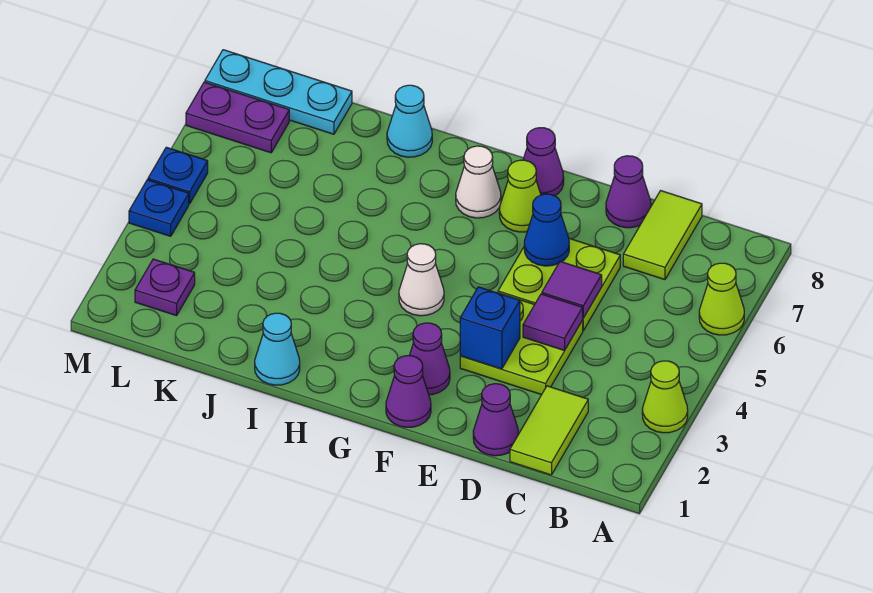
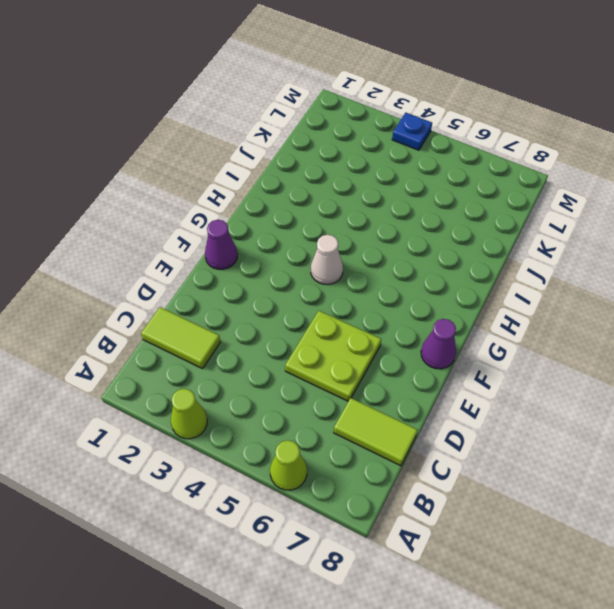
none -> purple 1x1 cone [473,384,518,456]
none -> lime 2x2 plate [460,293,583,395]
none -> purple 1x1 cone [606,156,651,228]

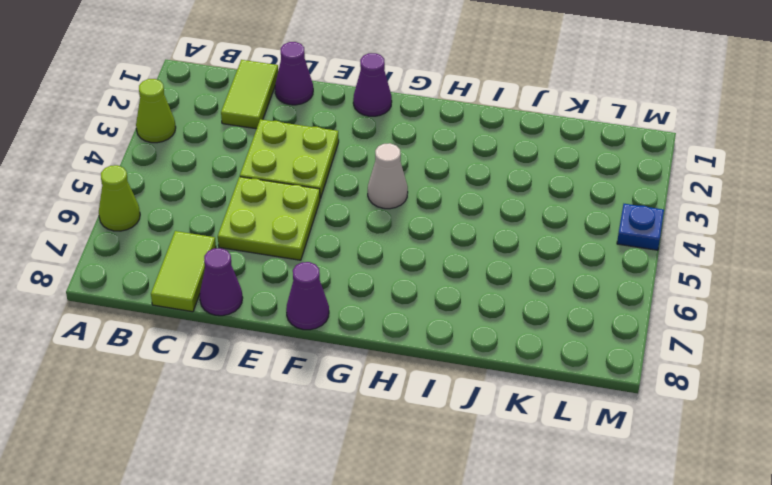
none -> purple 1x1 cone [409,323,450,395]
none -> lime 1x1 cone [499,160,541,232]
none -> white 1x1 cone [456,146,501,218]

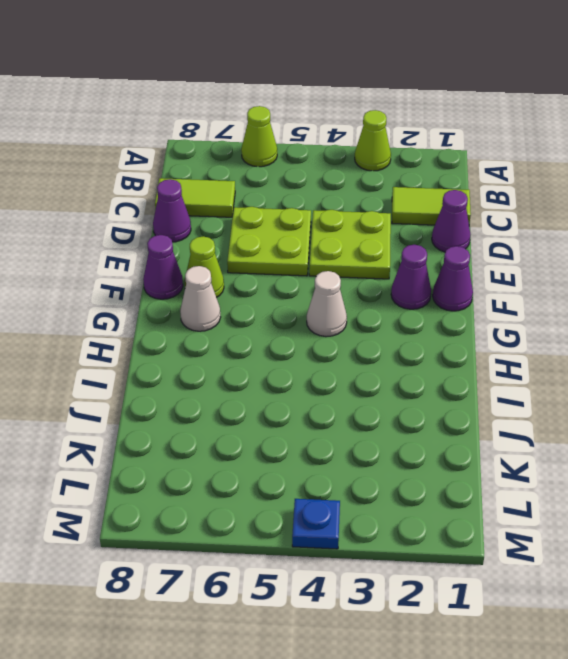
none -> cyan 1x1 cone [255,313,300,385]
none -> cyan 1x1 cone [387,85,432,157]
none -> cyan 1x3 plate [205,50,352,134]

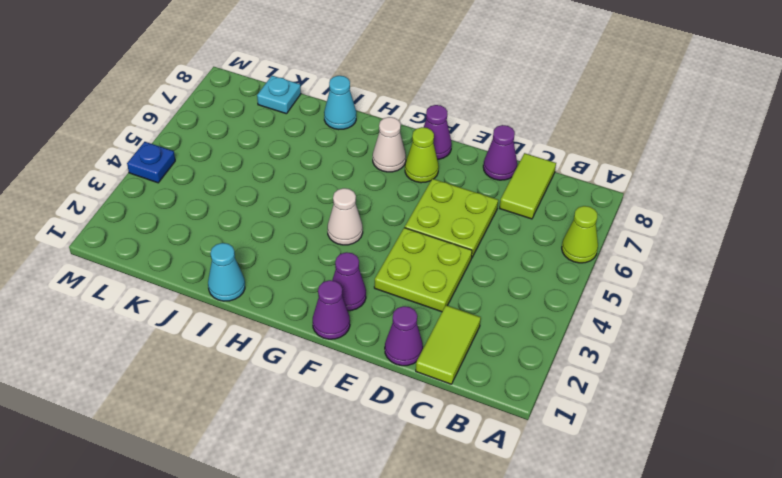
cyan 1x1 plate [257,76,301,114] -> cyan 1x3 plate [205,50,352,134]
none -> lime 1x1 cone [642,361,688,433]
none -> purple 1x1 plate [135,259,195,316]
none -> purple 1x2 plate [186,82,289,153]

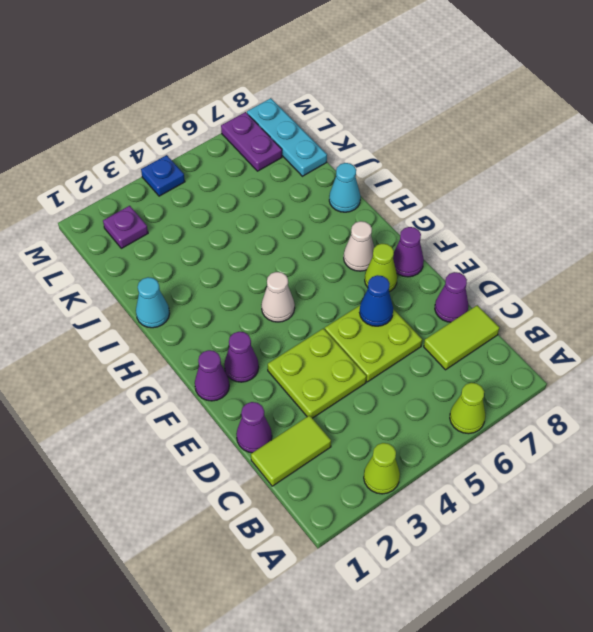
none -> blue 1x1 plate [148,147,208,204]
none -> purple 1x1 tile [523,294,583,351]
none -> purple 1x1 tile [542,262,602,318]

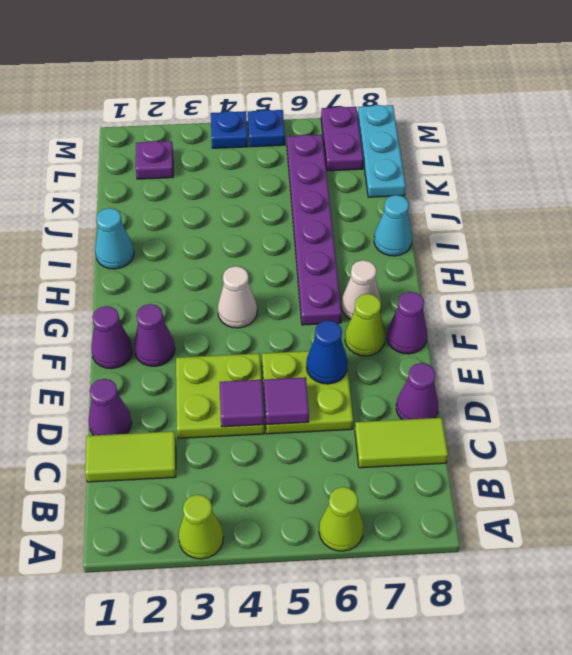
purple 1x6 plate [287,135,342,325] -> none
none -> blue 1x1 brick [460,287,520,369]

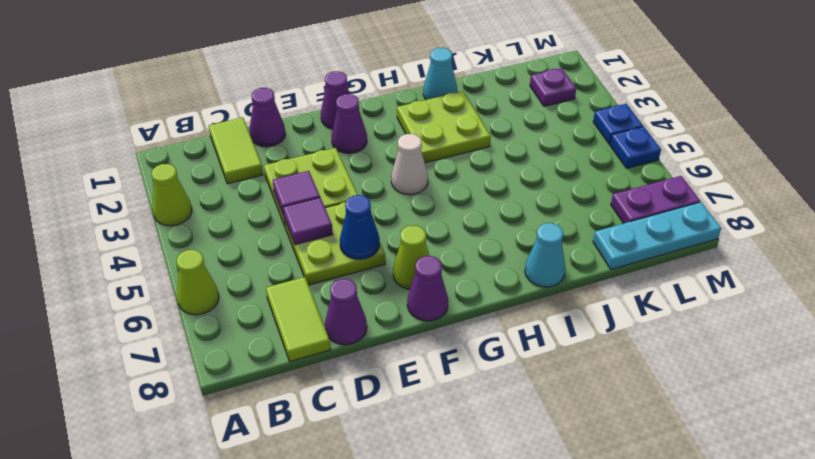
lime 2x2 plate [397,91,491,163] -> none
none -> white 1x1 cone [456,146,501,218]
none -> blue 1x1 brick [460,287,520,369]

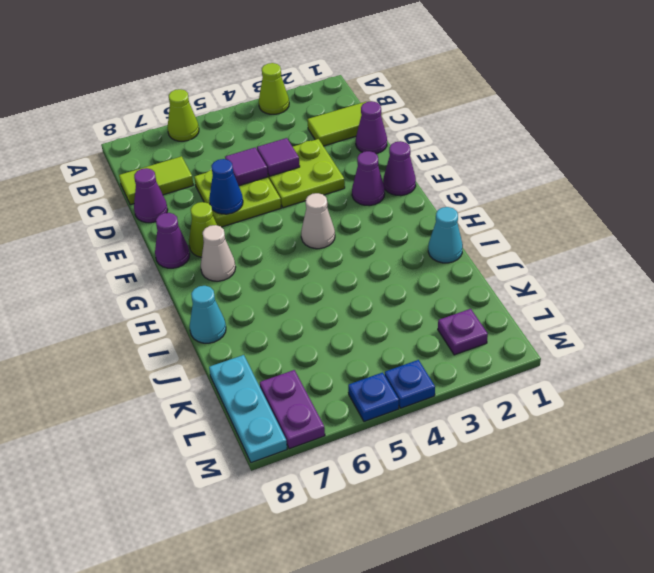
none -> blue 1x1 brick [460,287,520,369]

